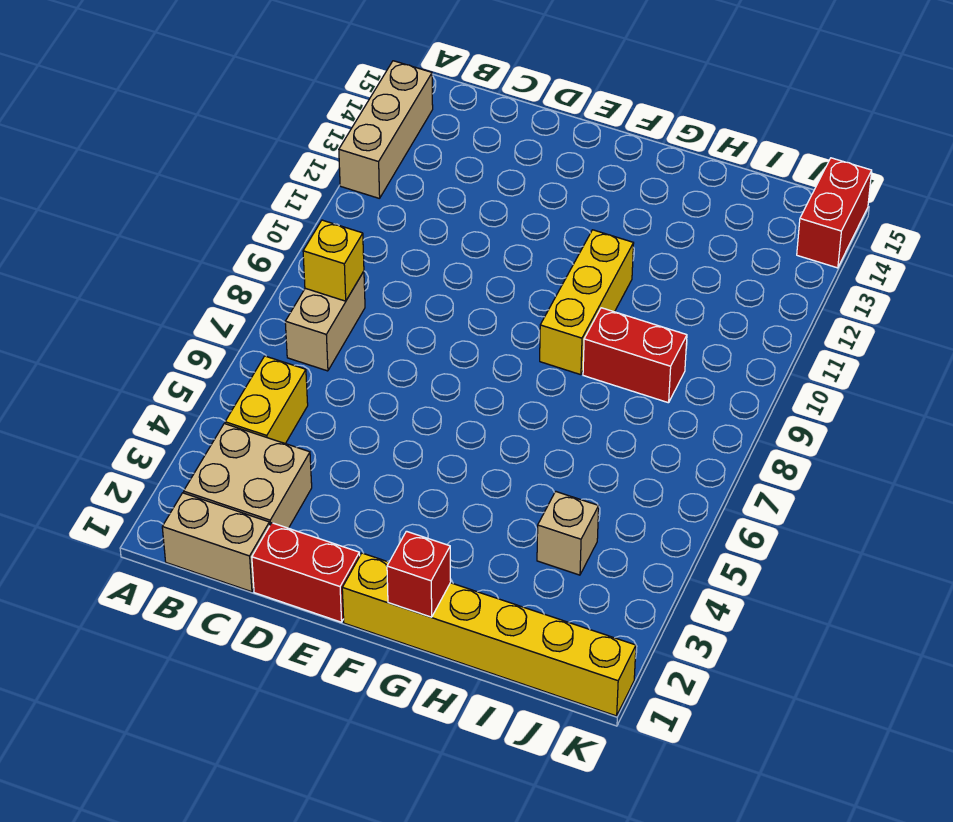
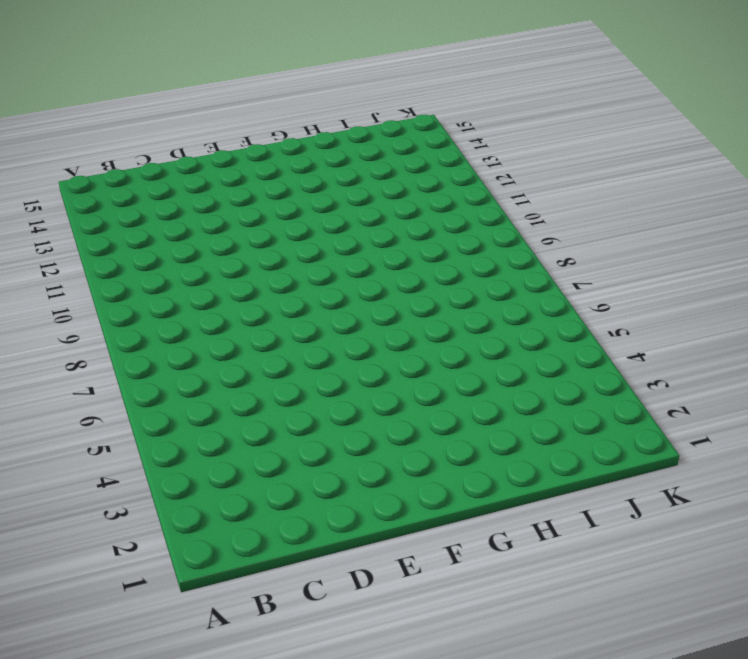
none -> tan 1x3 brick [339,61,433,199]
none -> tan 1x2 brick [162,493,270,592]
none -> tan 2x2 brick [184,424,312,528]

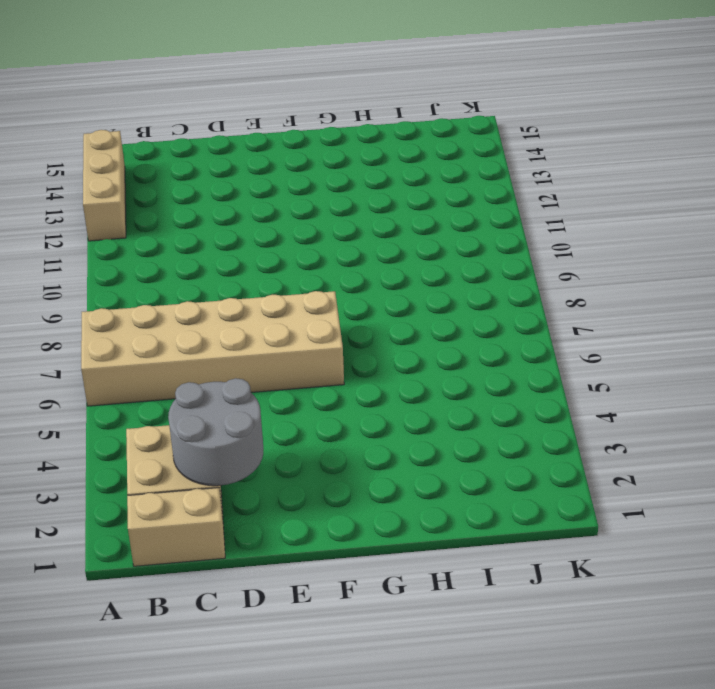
tan 2x6 brick [81,291,344,406] -> tan 1x2 brick [285,271,365,371]
grey 2x2 round brick [168,378,263,486] -> none
none -> yellow 1x2 brick [225,356,308,444]
none -> red 1x2 brick [252,523,360,622]
none -> yellow 1x6 brick [342,553,636,716]

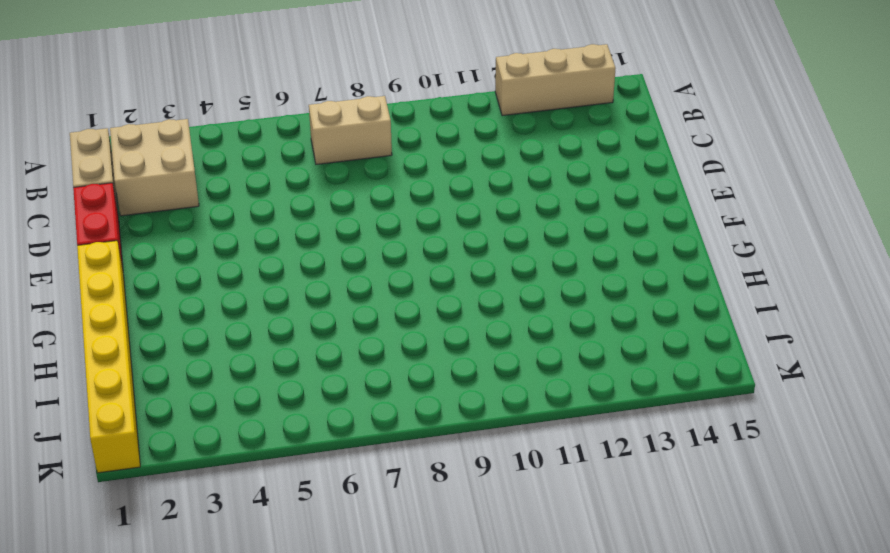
none -> yellow 1x2 brick [225,356,308,444]
none -> yellow 1x3 brick [540,230,634,375]
none -> red 1x2 brick [583,308,687,403]

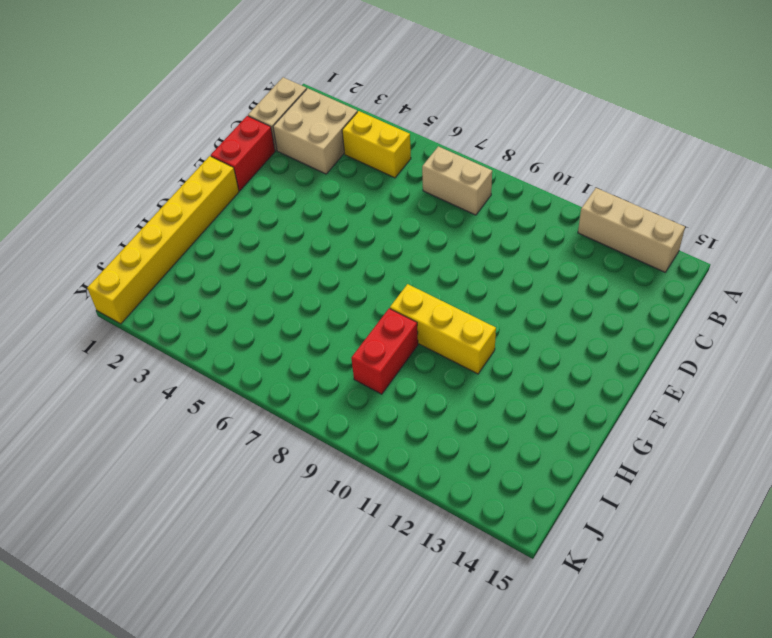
none -> tan 1x1 brick [537,491,599,575]
none -> red 1x2 brick [797,158,872,268]
none -> yellow 1x1 brick [303,220,364,301]

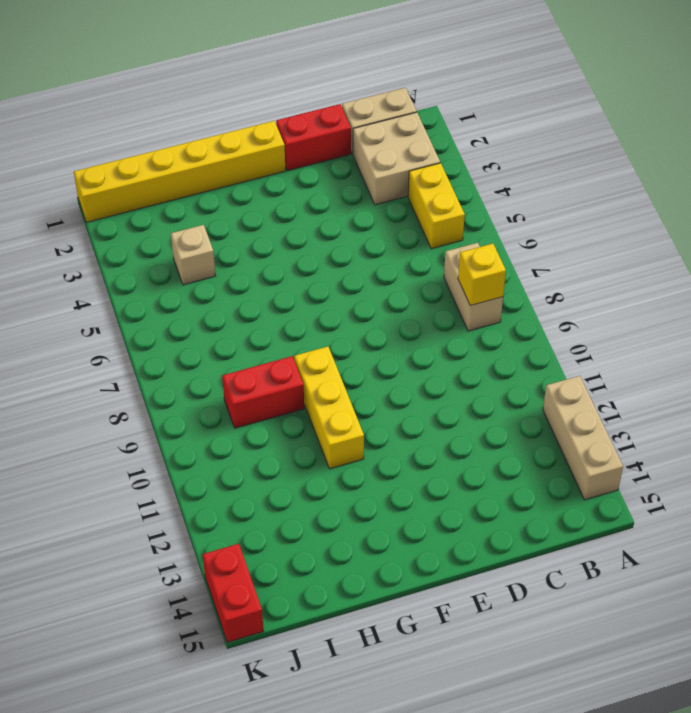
none -> red 1x1 brick [387,531,451,617]

